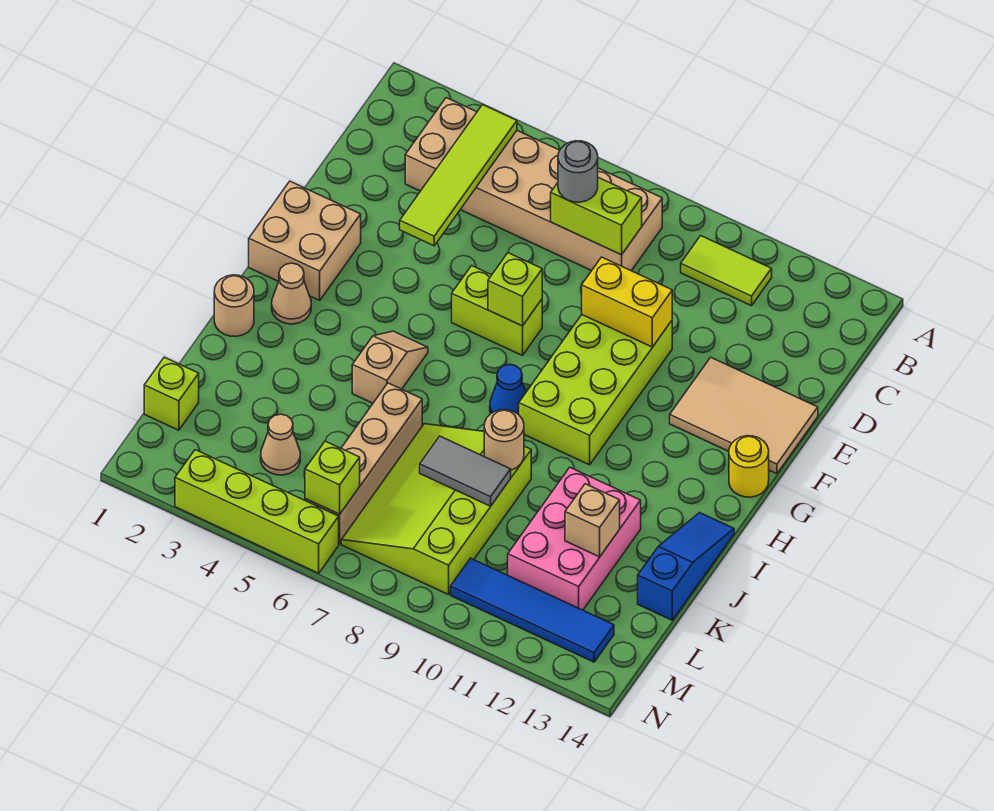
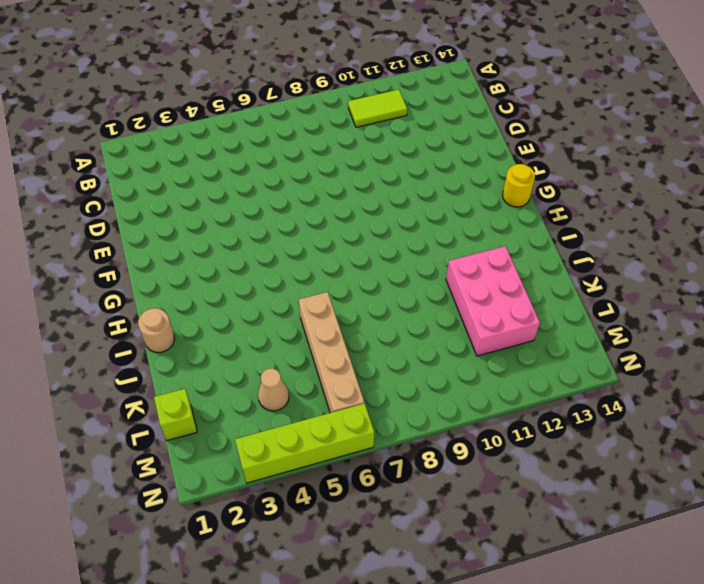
none -> tan 2x6 brick [405,98,662,271]
none -> lime 2x4 brick [519,315,672,465]
none -> tan 2x3 tile [670,357,818,474]

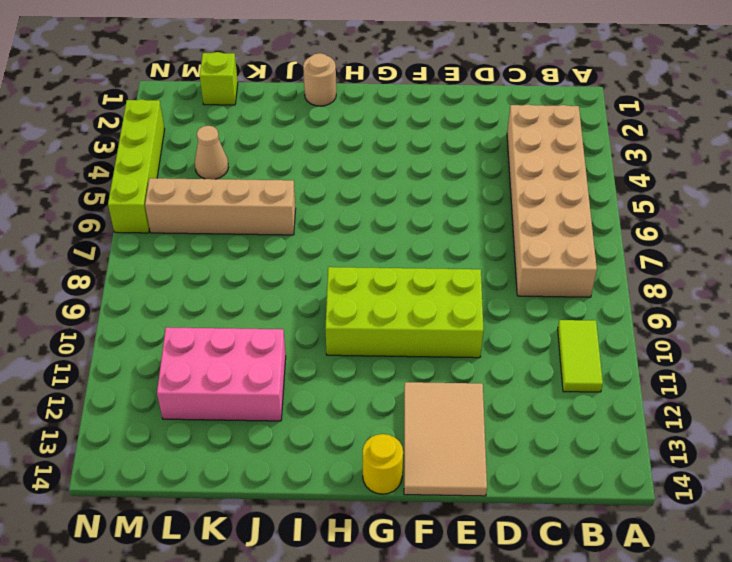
none -> tan 2x2 brick [249,181,361,300]
none -> lime 1x2 brick [452,266,542,356]
none -> tan 1x1 cone [272,263,311,324]

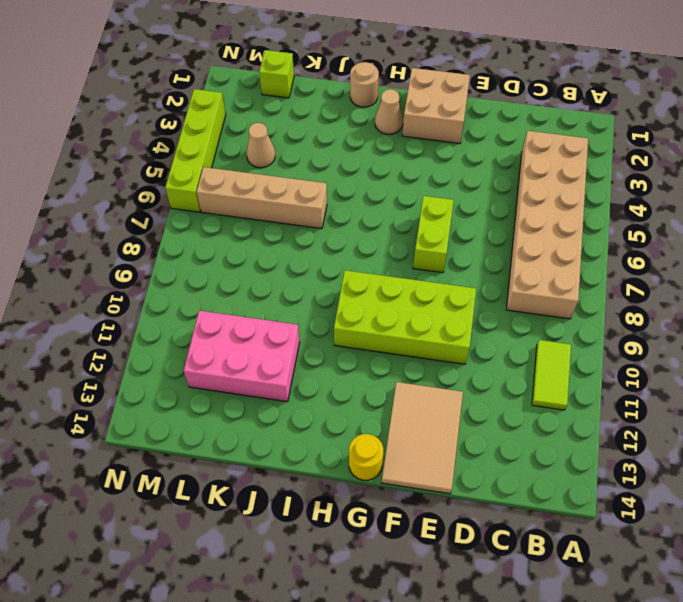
none -> tan 1x2 slope [352,331,428,403]
none -> blue 1x1 cone [490,364,526,414]
none -> blue 1x3 slope [638,513,734,620]

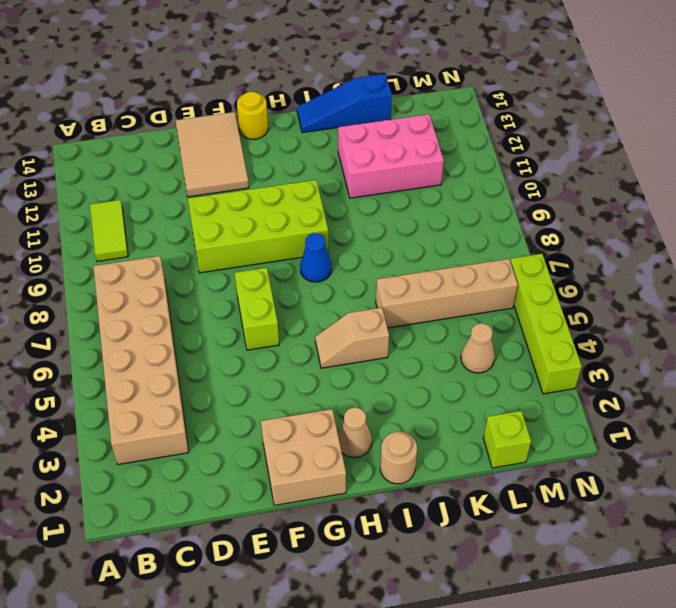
none -> lime 3x4 slope [341,424,531,595]
none -> blue 1x4 tile [451,558,614,662]
none -> lime 1x4 tile [400,105,517,246]

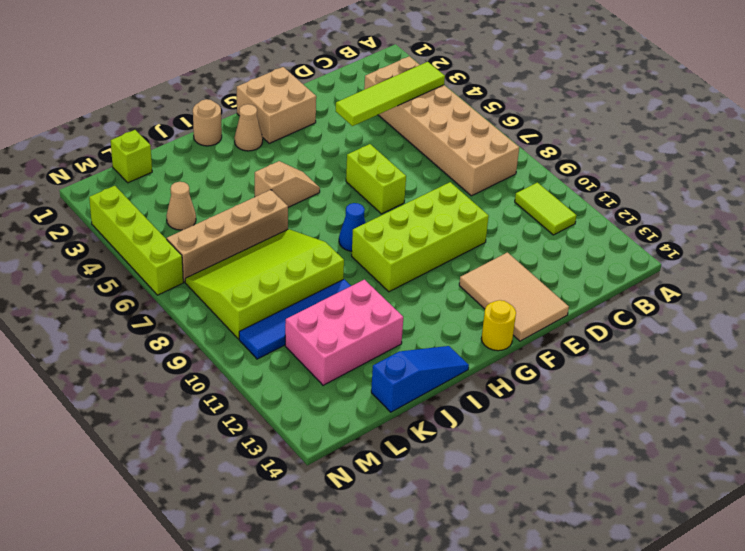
blue 1x4 tile [239,279,351,359] -> blue 1x4 tile turned to [451,558,614,662]
none -> lime 1x2 brick [551,178,642,255]
none -> yellow 1x2 brick [582,257,672,347]
none -> lime 1x1 brick [488,253,542,326]

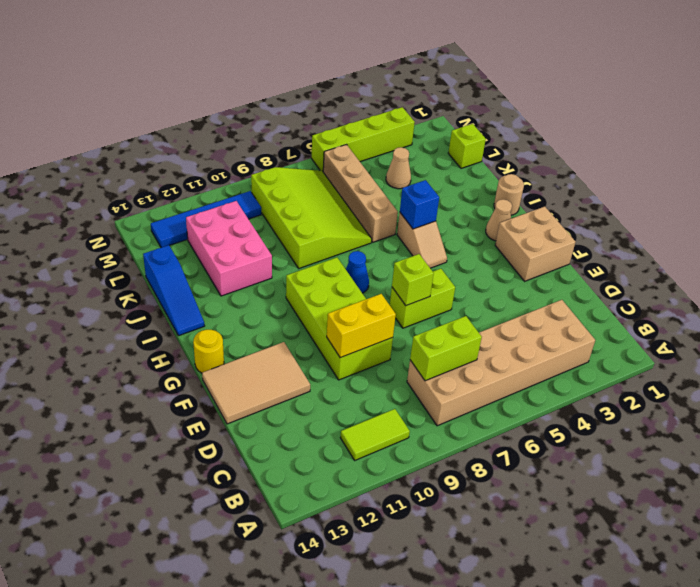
blue 1x1 brick [400,180,439,229] -> none
none -> lime 1x4 tile [400,105,517,246]
none -> tan 1x1 round brick [484,410,524,470]
none -> grey 1x2 tile [420,436,511,506]

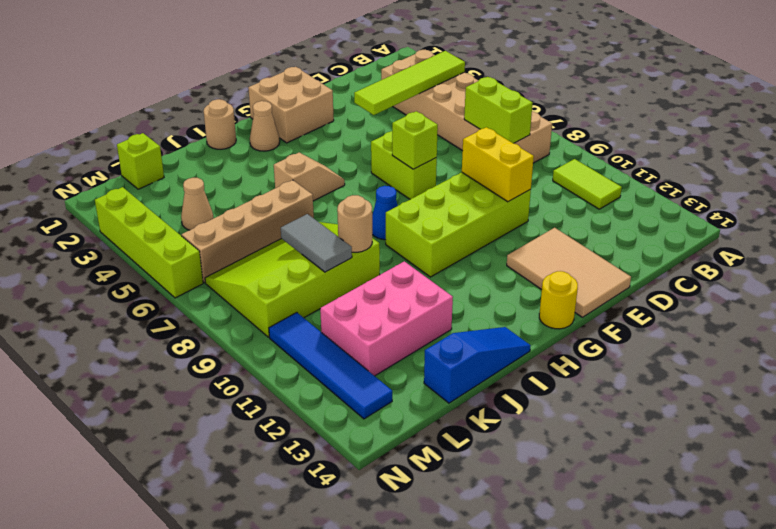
none -> tan 1x1 brick [565,484,620,557]
none -> lime 1x1 brick [305,441,360,514]
none -> grey 1x1 round brick [558,141,598,202]

